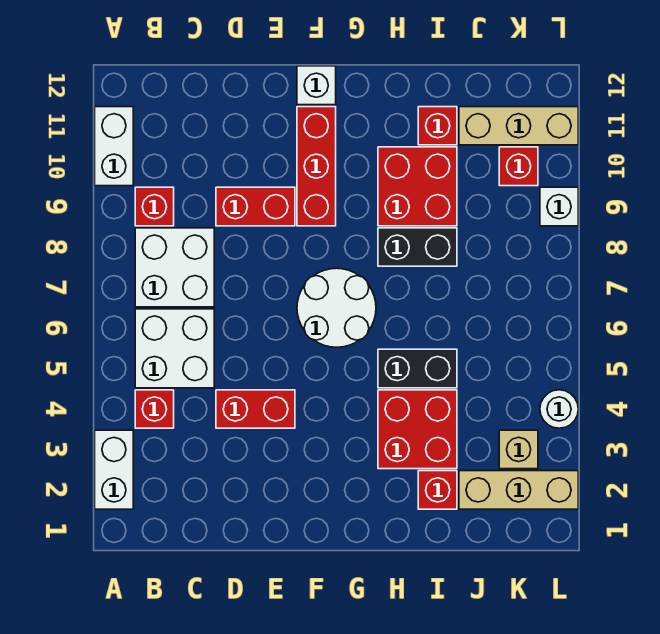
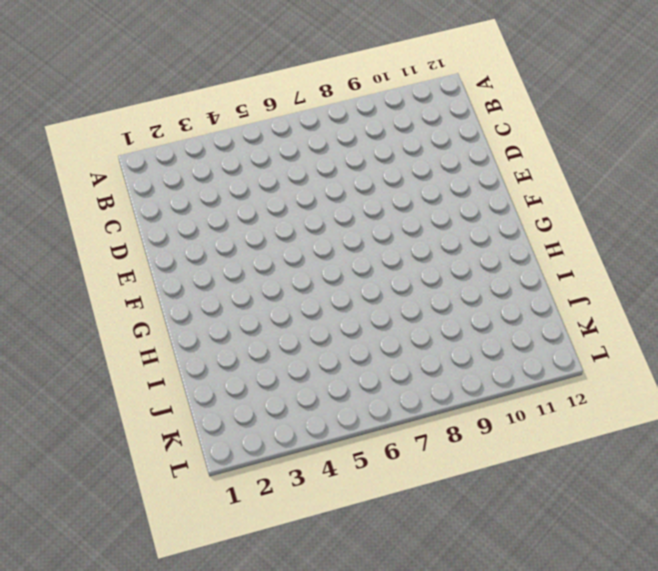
none -> white 1x2 brick [95,430,133,509]
none -> white 1x2 brick [95,107,133,186]
none -> red 1x1 brick [135,390,174,428]

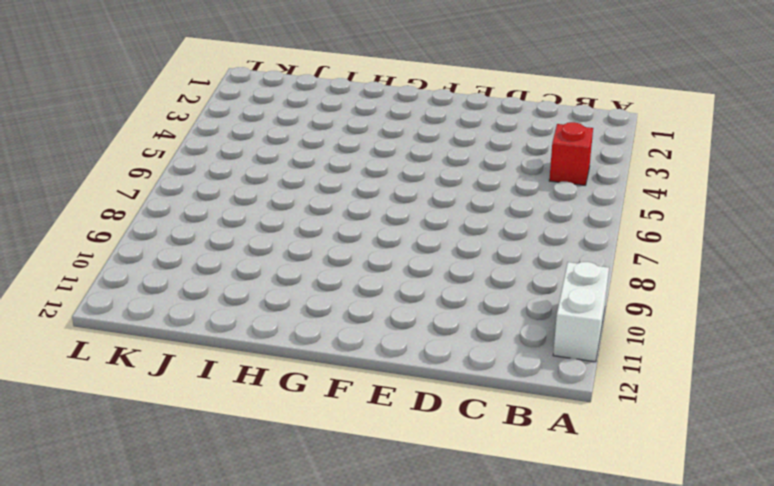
none -> white 1x2 brick [95,430,133,509]
none -> white 2x2 brick [135,309,214,388]
none -> white 2x2 brick [135,228,214,307]

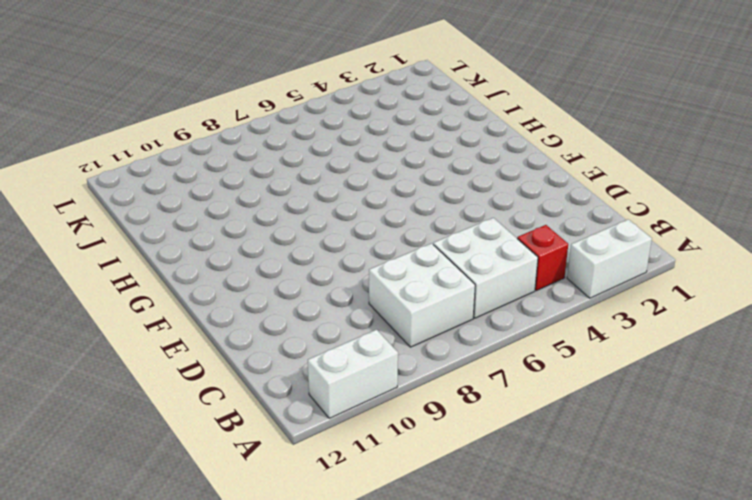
none -> red 1x1 brick [135,187,174,226]
none -> red 1x2 brick [216,390,295,428]
none -> red 1x2 brick [216,187,295,226]

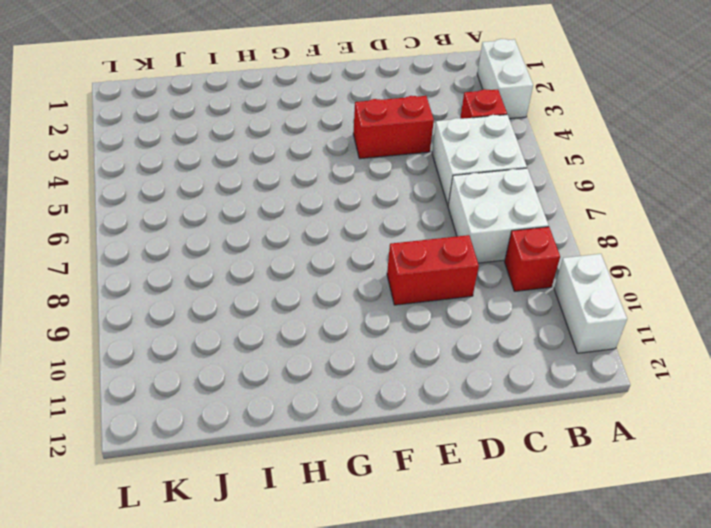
none -> white 2x2 round brick [297,268,376,347]
none -> red 1x3 brick [297,107,336,226]
none -> white 1x1 brick [297,66,336,105]

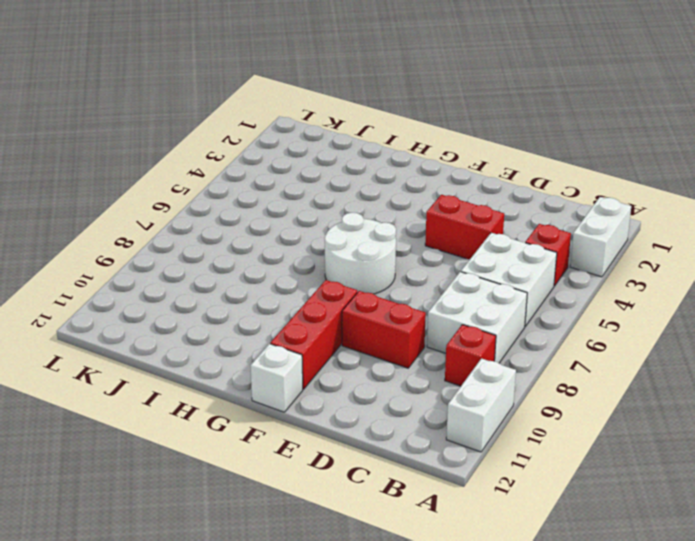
none -> red 2x2 brick [378,390,457,469]
none -> black 1x2 brick [378,349,457,388]
none -> black 1x2 brick [378,228,457,266]

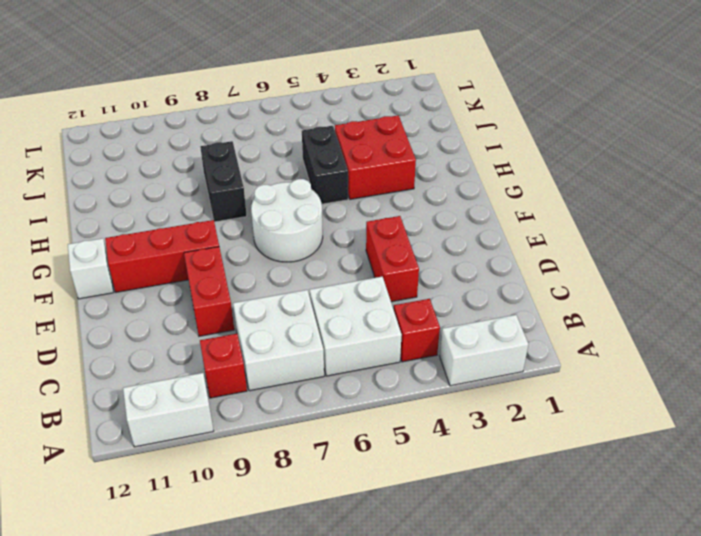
none -> red 2x2 brick [378,147,457,226]
none -> red 1x1 brick [418,471,457,509]
none -> red 1x1 brick [418,107,457,145]

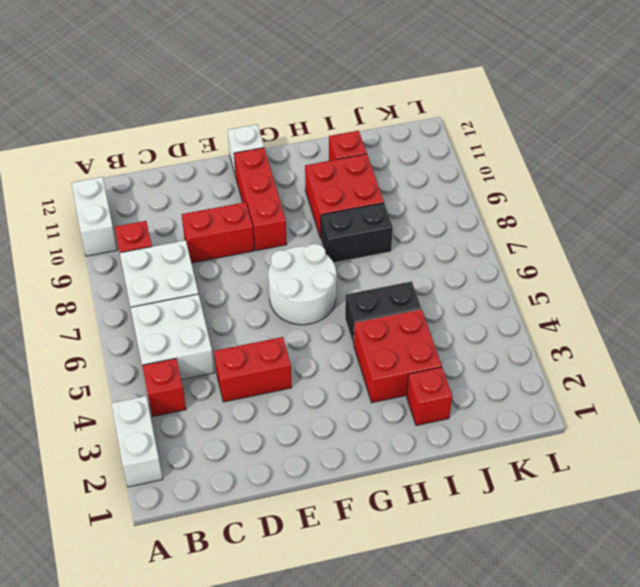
none -> tan 1x3 brick [459,471,578,509]
none -> tan 1x3 brick [459,107,578,145]
none -> tan 1x1 brick [499,430,538,469]

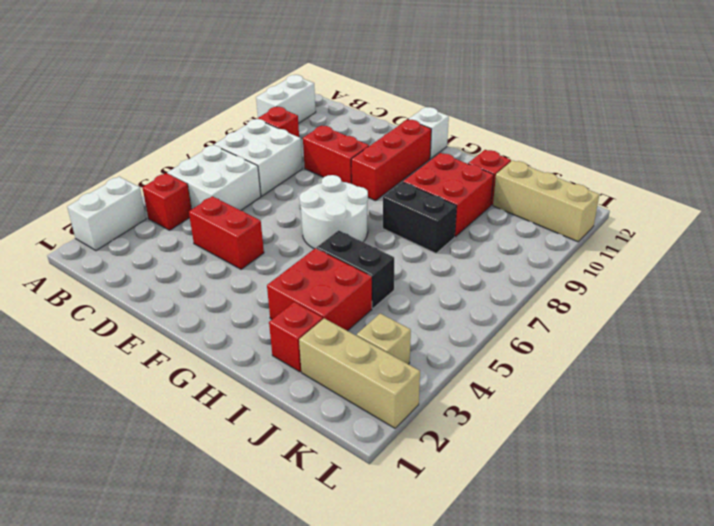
none -> red 1x1 brick [499,147,538,186]
none -> white 1x1 round brick [540,390,578,428]
none -> white 1x1 brick [540,187,578,226]

